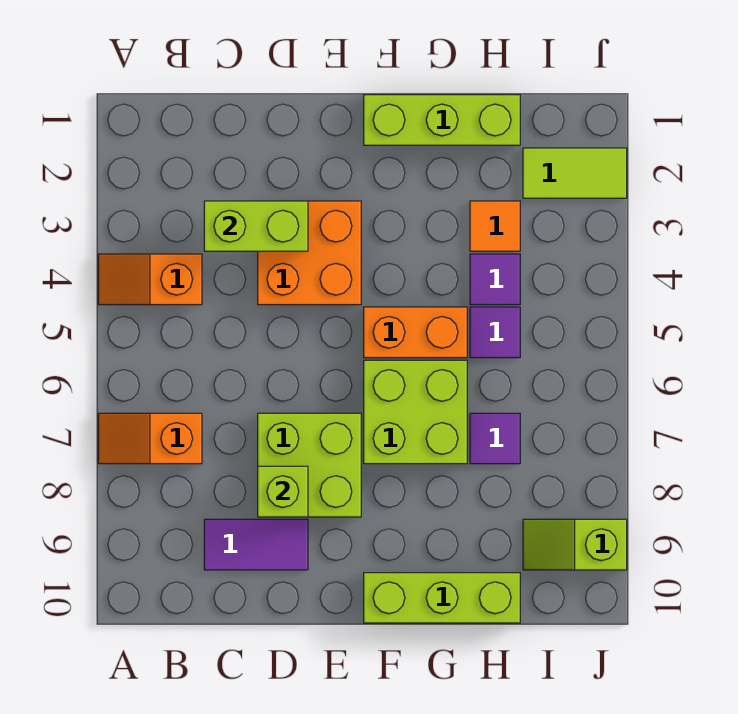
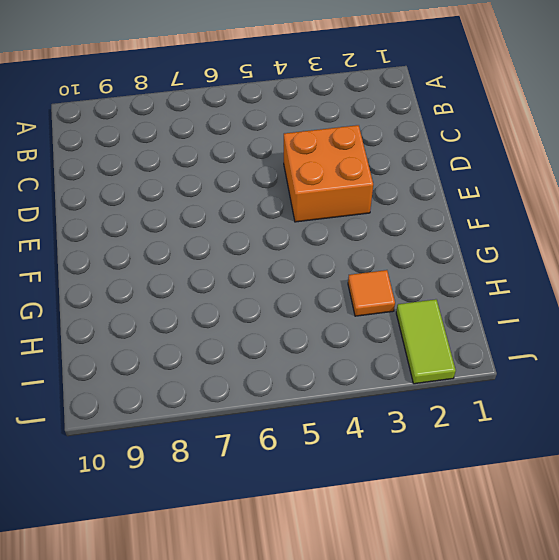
none -> orange 1x2 slope [98,254,202,305]
none -> orange 1x2 slope [98,413,202,464]
none -> purple 1x2 tile [204,519,308,570]

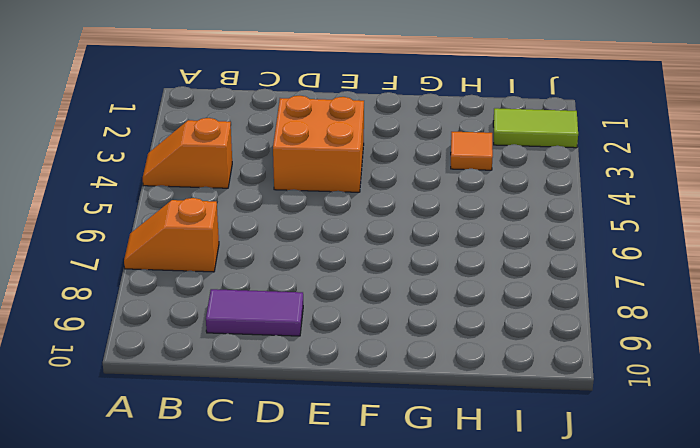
none -> lime 2x2 brick [258,413,361,517]
none -> lime 1x3 brick [364,95,520,145]
none -> orange 1x2 brick [364,307,467,358]

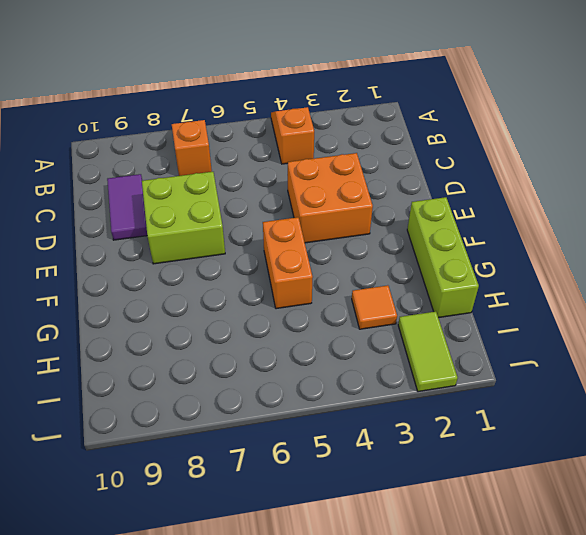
none -> lime 2x2 brick [364,360,467,464]
none -> lime 1x3 brick [364,573,520,623]
none -> purple 1x1 tile [470,254,520,305]

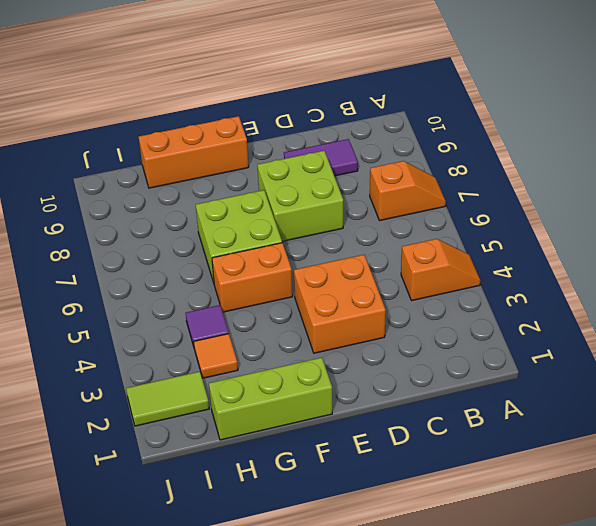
orange 1x3 brick [139,116,249,188] -> lime 1x3 brick [364,573,520,623]
none -> purple 1x1 tile [470,307,520,358]
none -> purple 1x1 tile [470,413,520,464]
none -> lime 1x2 slope [523,519,627,570]

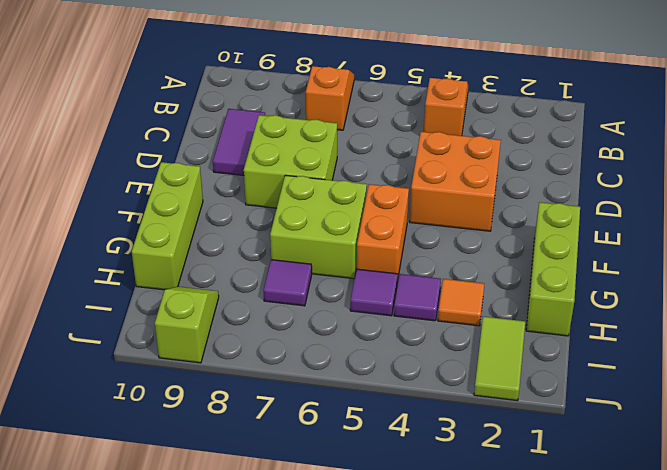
none -> lime 1x2 brick [204,201,308,251]
none -> lime 1x1 brick [258,466,308,517]

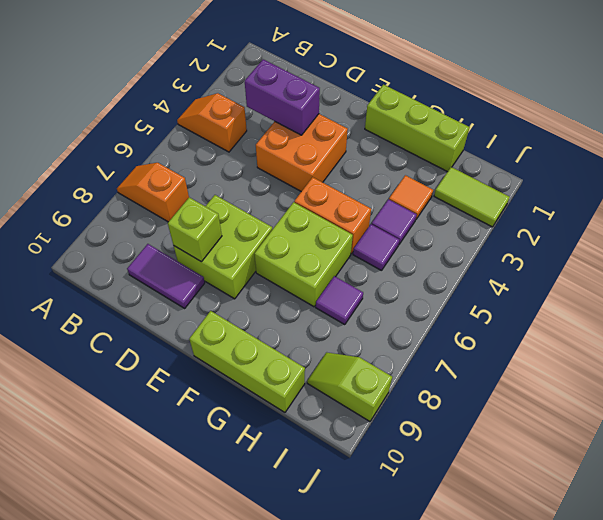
purple 1x2 brick [245,59,320,135] -> lime 1x2 brick [204,201,308,251]

